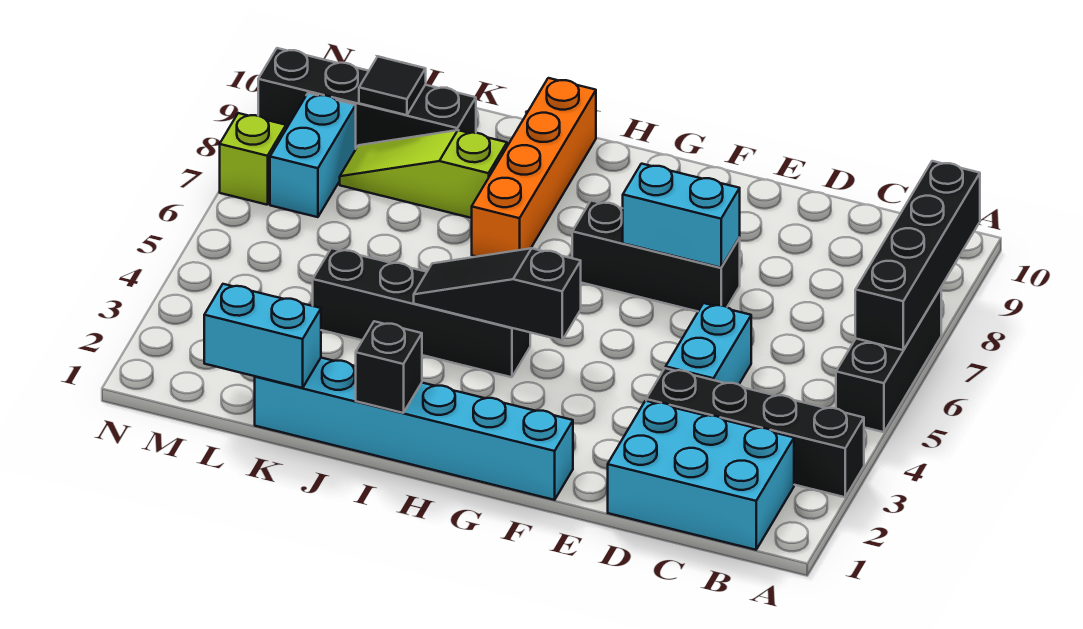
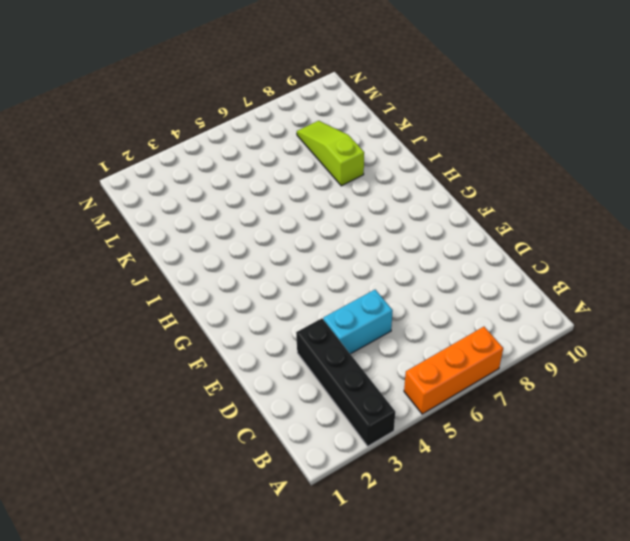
orange 1x3 brick [404,327,503,414] -> black 1x3 brick [836,288,941,432]
none -> cyan 2x3 brick [608,401,794,550]
none -> black 1x3 brick [572,201,740,311]
none -> cyan 1x6 brick [255,358,573,500]

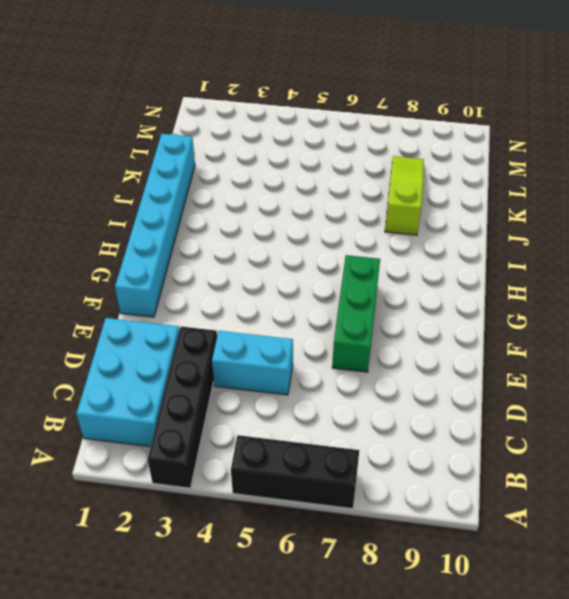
green 1x3 brick [332,255,380,372] -> black 1x3 brick [572,201,740,311]
none -> black 1x4 brick [313,248,530,377]
none -> orange 1x4 brick [472,78,596,257]
none -> black 1x4 brick [258,48,476,148]

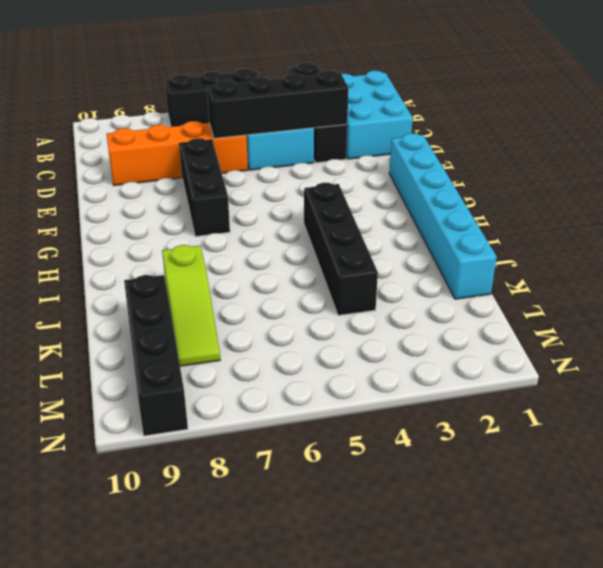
black 1x4 brick [207,70,349,138] -> black 1x4 brick moved to [855,161,980,350]
orange 1x4 brick [107,121,248,185] -> orange 1x4 brick moved to [472,78,596,257]
none -> cyan 1x2 brick [270,93,356,217]
none -> lime 1x1 brick [220,113,286,205]
none -> cyan 1x2 brick [623,164,740,268]

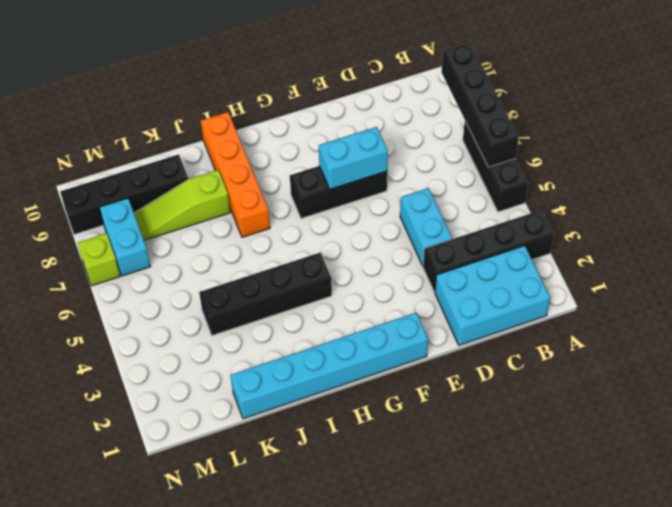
none -> black 1x3 slope [414,248,581,340]
none -> black 1x1 brick [356,321,422,413]
none -> cyan 1x2 brick [204,284,321,388]

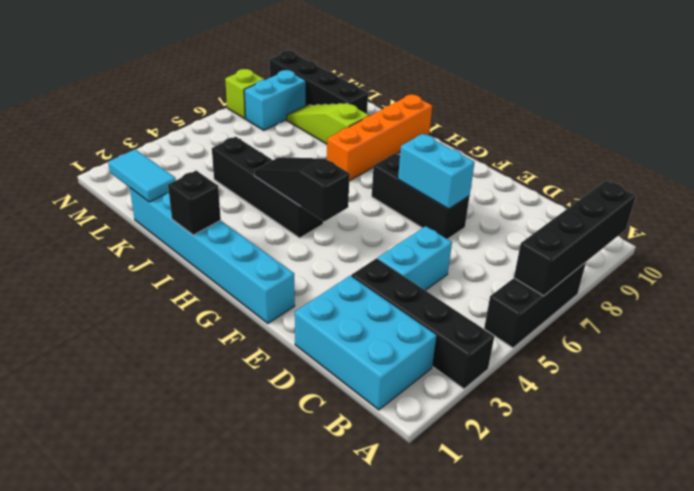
cyan 1x2 tile [108,149,176,202] -> cyan 1x2 brick [204,284,321,388]
none -> black 1x1 tile [359,57,426,115]

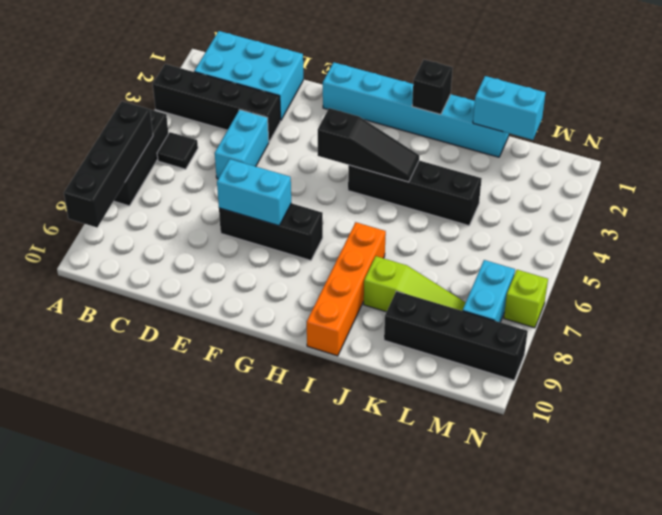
black 1x1 tile [157,132,198,169] -> black 1x1 tile moved to [359,57,426,115]

